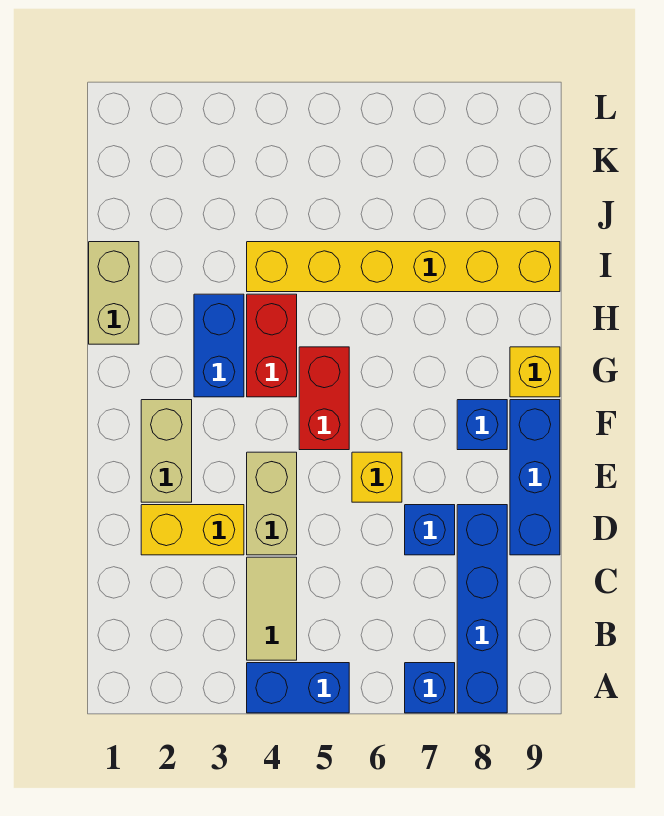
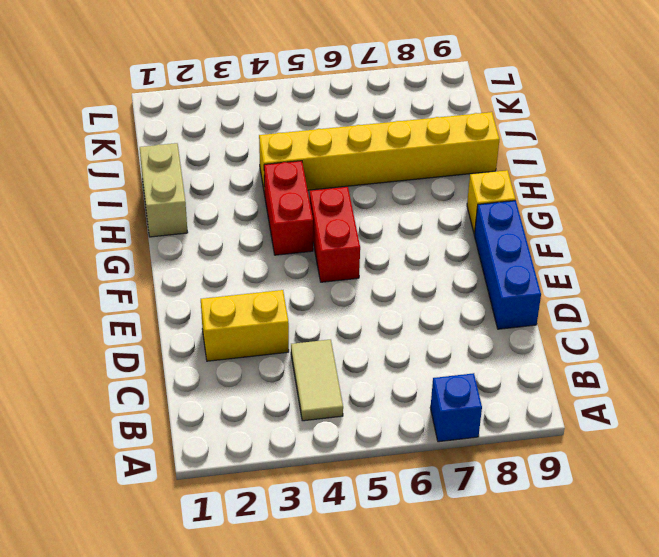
none -> blue 1x2 brick [247,663,349,713]
none -> blue 1x4 brick [457,505,507,713]
none -> tan 1x2 brick [247,452,297,555]

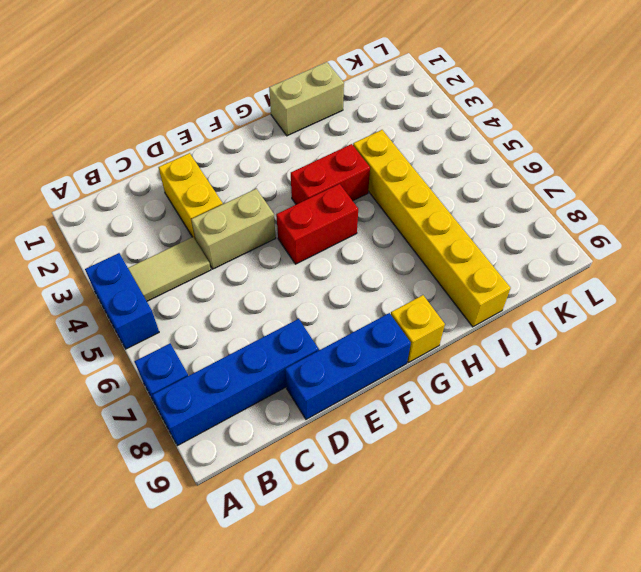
none -> blue 1x1 brick [405,505,455,555]
none -> tan 1x2 brick [141,400,192,502]
none -> yellow 1x1 brick [352,452,402,502]

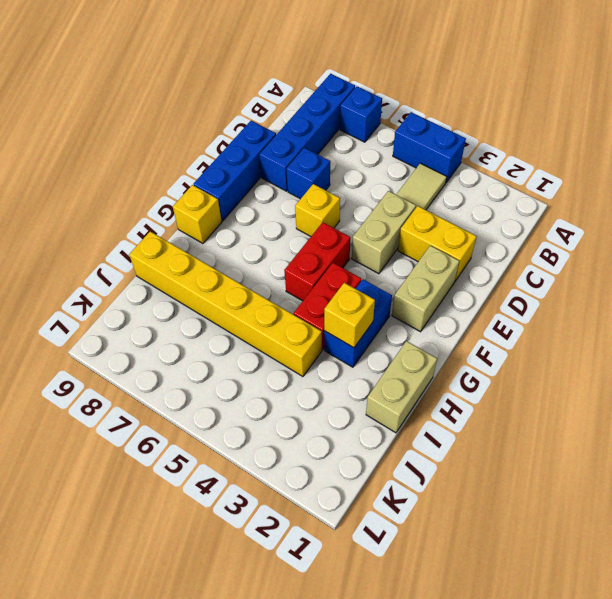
yellow 1x1 brick [324,283,375,348] -> none
none -> blue 1x1 brick [457,400,507,450]

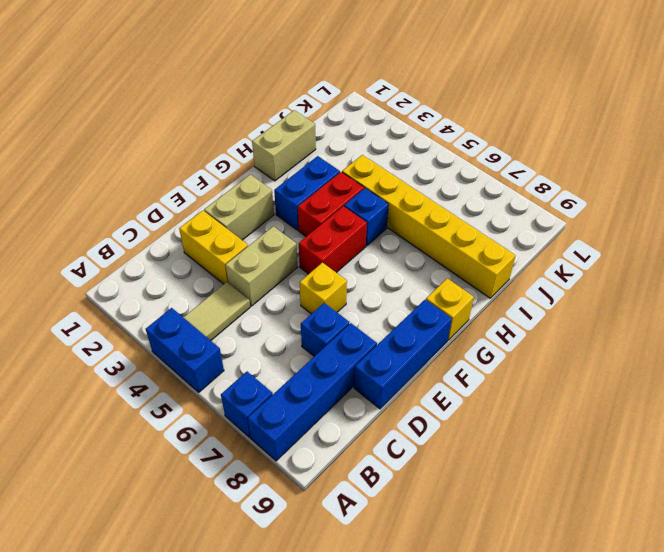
blue 1x1 brick [344,188,389,246] -> blue 1x1 brick moved to [457,400,507,450]

